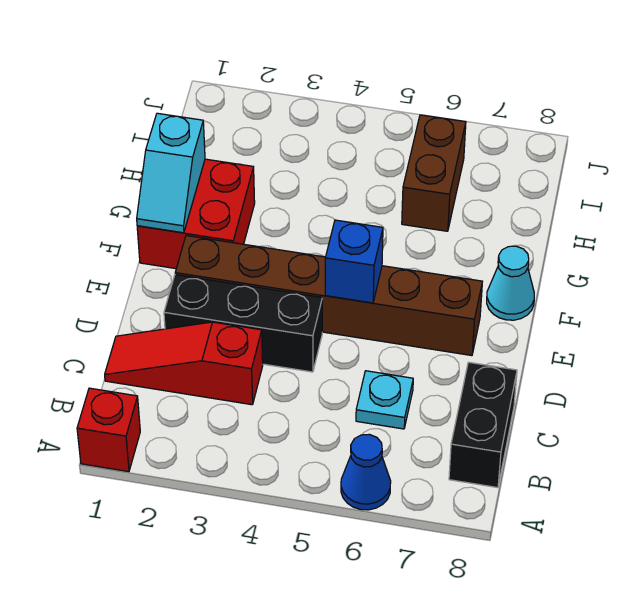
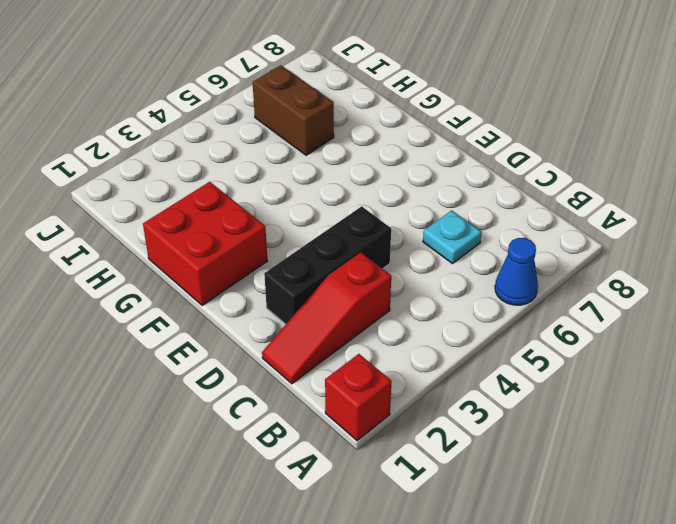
none -> black 1x2 brick [449,362,517,488]
none -> brown 1x6 brick [175,236,482,356]
none -> cyan 1x1 cone [487,246,534,320]

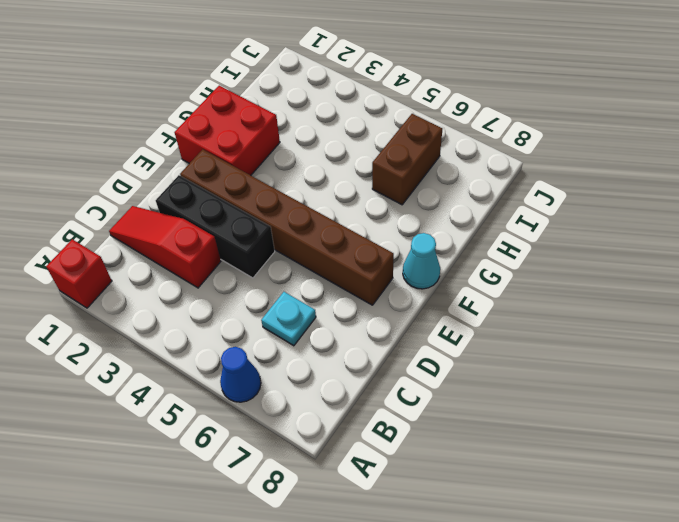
none -> black 1x2 brick [449,362,517,488]
none -> blue 1x1 brick [325,220,383,303]
none -> cyan 1x2 slope [137,113,205,233]

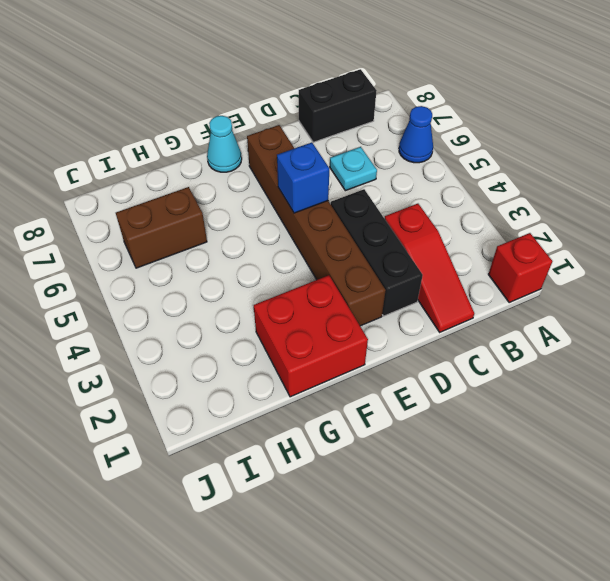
none -> cyan 1x2 slope [137,113,205,233]

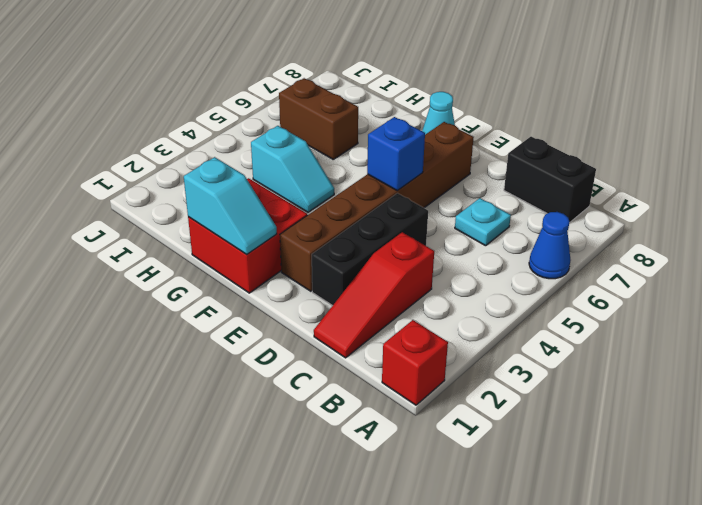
cyan 1x2 slope [251,126,334,212] -> none

